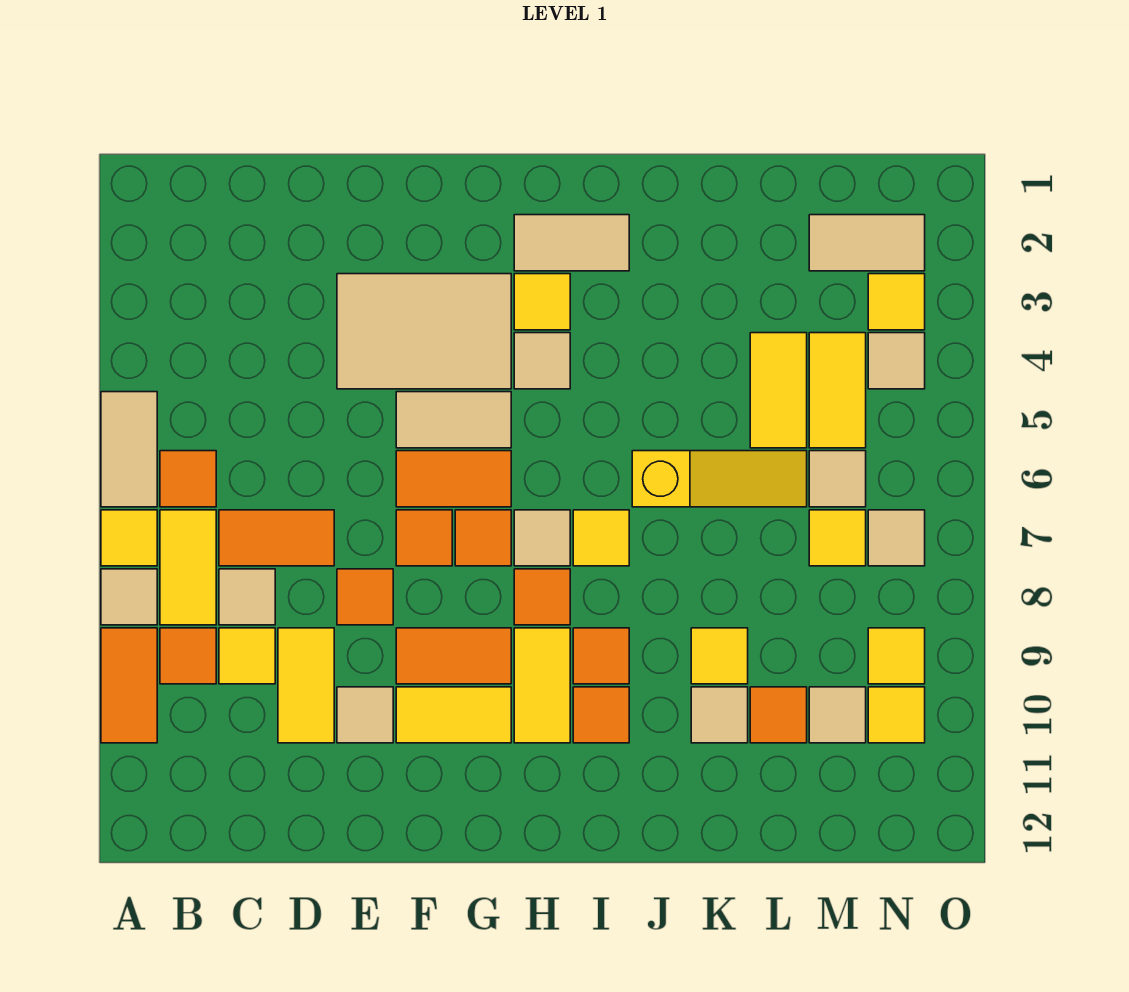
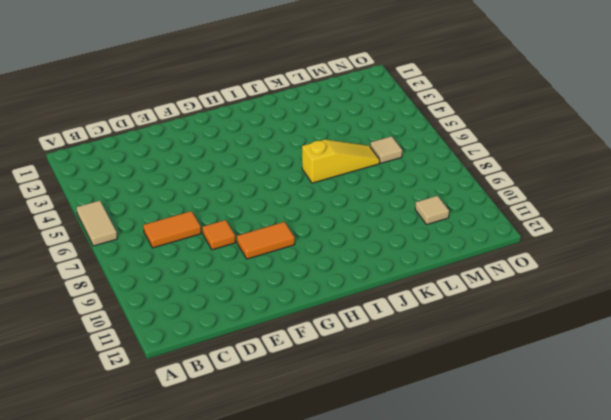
none -> yellow 1x1 tile [101,510,157,566]
none -> tan 1x1 tile [101,569,157,625]
none -> orange 1x2 tile [101,628,157,743]
none -> orange 1x1 tile [160,451,216,507]

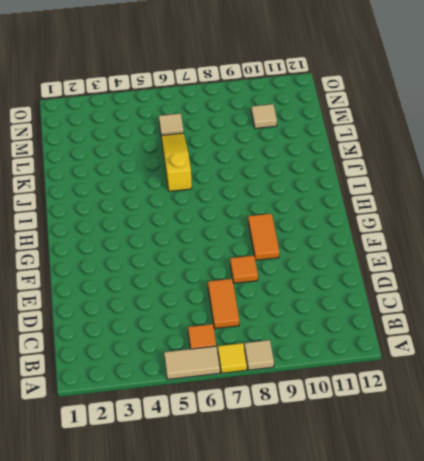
none -> orange 1x2 tile [101,628,157,743]
none -> yellow 1x2 tile [160,510,216,625]
none -> orange 1x1 tile [160,628,216,684]
none -> tan 1x1 tile [219,569,275,625]

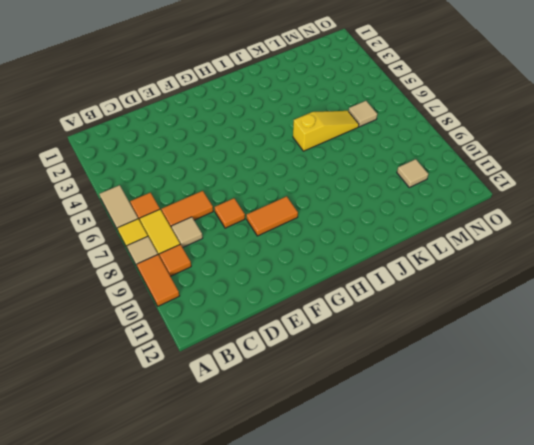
none -> yellow 1x1 tile [219,628,275,684]
none -> yellow 1x2 tile [278,628,334,743]
none -> tan 2x3 tile [337,274,511,389]
none -> tan 1x1 tile [337,687,393,743]

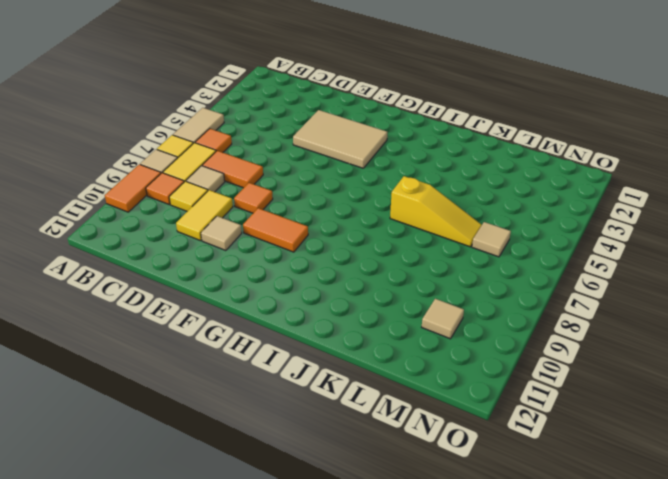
none -> tan 1x2 tile [396,392,511,448]
none -> orange 1x2 tile [396,451,511,507]
none -> orange 1x1 tile [396,510,452,566]
none -> yellow 1x2 tile [396,687,511,743]

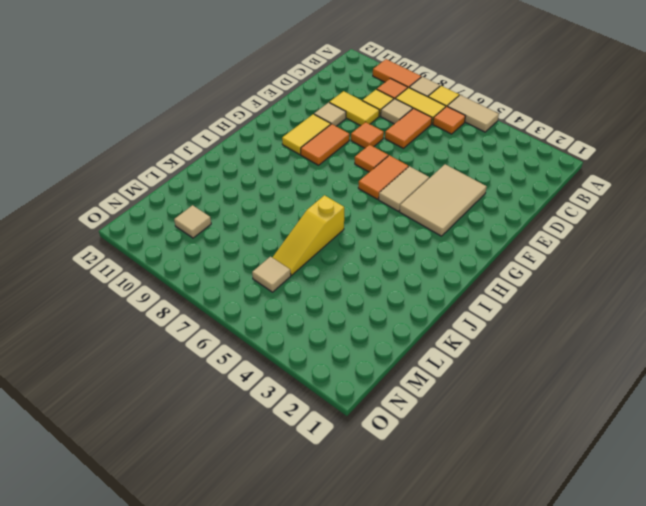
none -> orange 1x1 tile [455,510,511,566]
none -> tan 1x2 tile [514,215,629,271]
none -> yellow 1x1 tile [514,274,570,330]
none -> tan 1x1 tile [514,333,570,389]

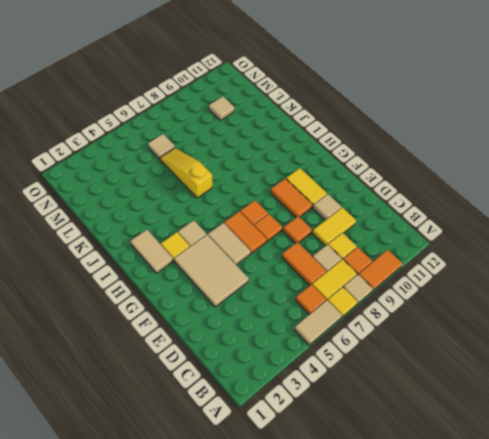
none -> tan 1x1 tile [514,510,570,566]
none -> orange 1x1 tile [514,569,570,625]
none -> yellow 1x2 tile [514,628,570,743]
none -> yellow 1x1 tile [573,510,629,566]

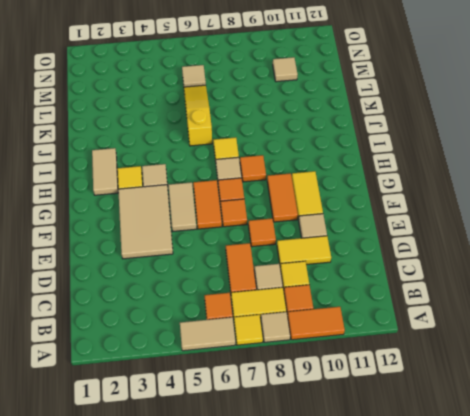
none -> yellow 1x2 tile [514,628,570,743]
none -> orange 1x1 tile [573,628,629,684]
none -> orange 1x1 tile [573,687,629,743]
none -> yellow 1x1 tile [691,628,748,684]

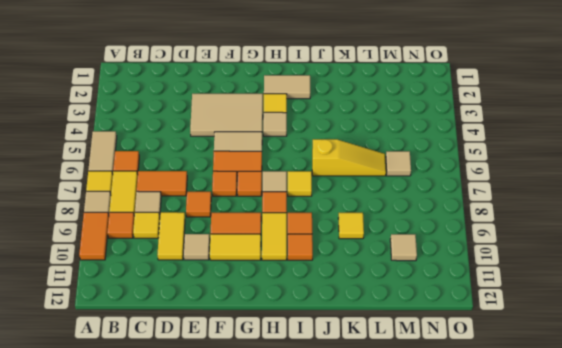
none -> tan 1x1 tile [691,687,748,743]
none -> yellow 1x2 tile [750,333,807,448]
none -> orange 1x1 tile [750,687,807,743]
none -> tan 1x2 tile [809,215,925,271]

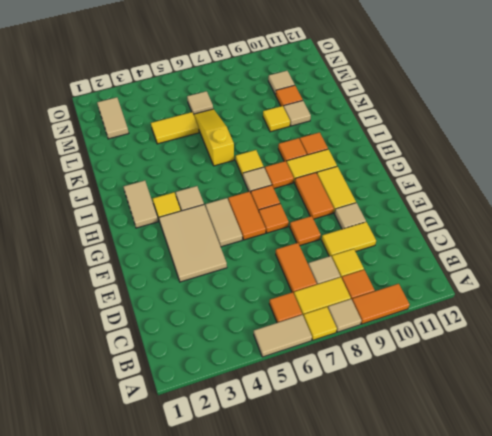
none -> yellow 1x2 tile [809,333,866,448]
none -> yellow 1x1 tile [809,510,866,566]
none -> yellow 1x1 tile [868,274,925,330]
none -> tan 1x1 tile [868,333,925,389]

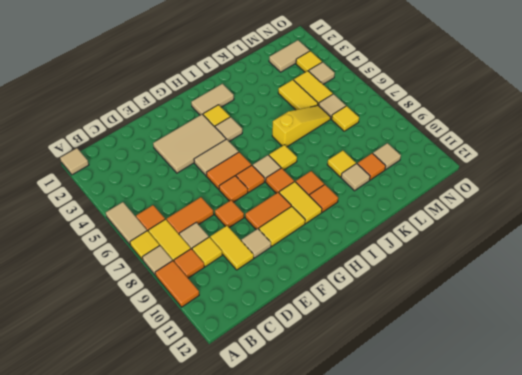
tan 1x1 tile [60,148,89,175] -> tan 1x1 tile moved to [868,510,925,566]
none -> yellow 1x1 tile [868,628,925,684]
none -> yellow 1x1 tile [868,687,925,743]

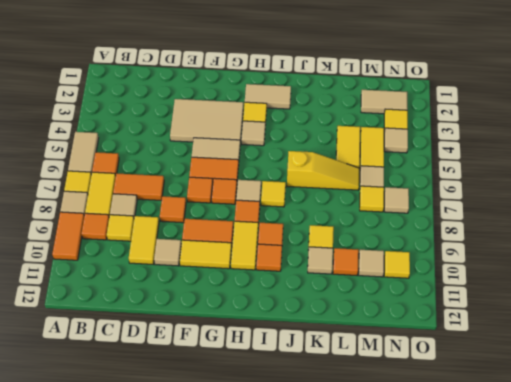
none -> yellow 1x1 tile [868,628,925,684]

